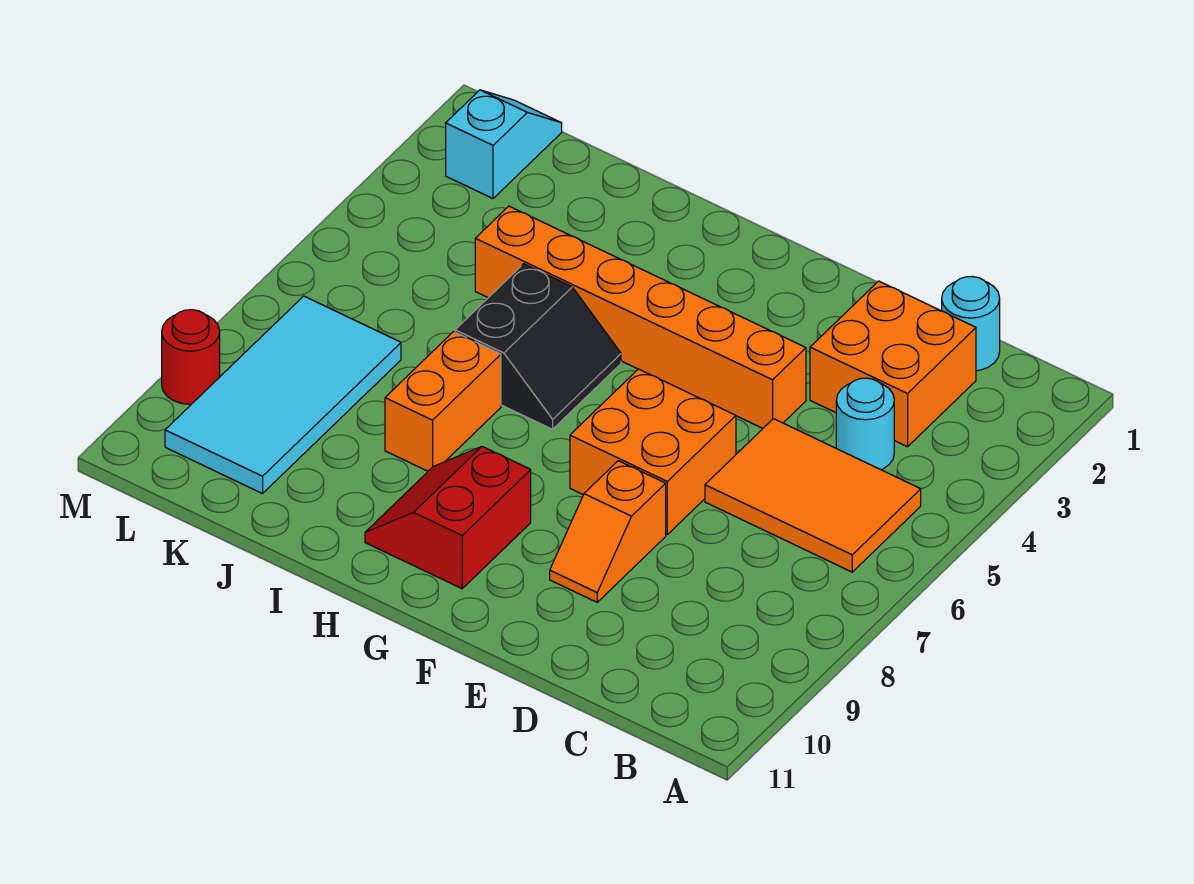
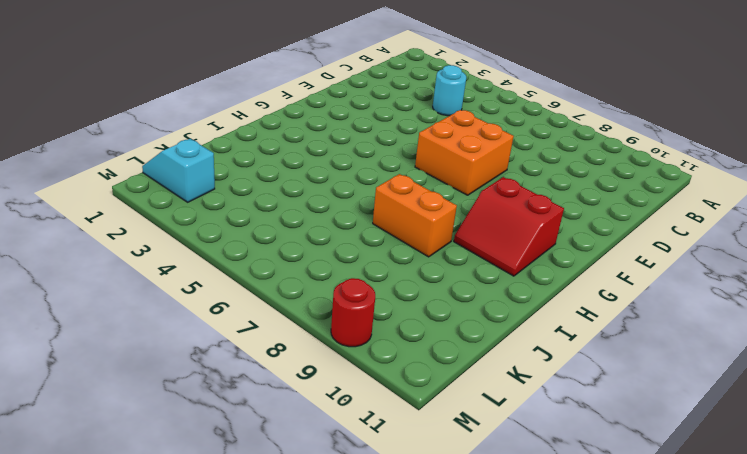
none -> orange 2x3 tile [705,419,921,572]
none -> cyan 1x1 round brick [942,277,1000,371]
none -> orange 2x2 brick [810,281,976,447]

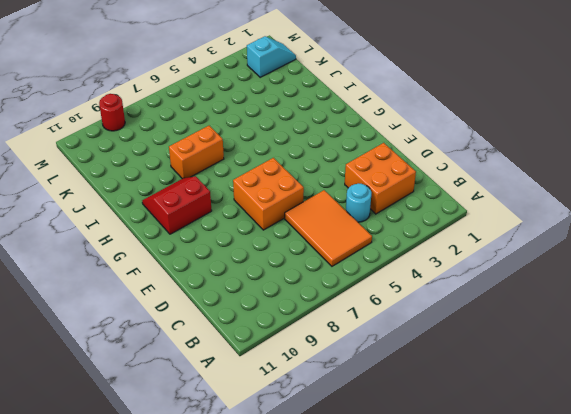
none -> cyan 1x1 round brick [942,277,1000,371]
none -> orange 1x6 brick [475,206,806,428]
none -> orange 1x2 slope [550,461,666,602]

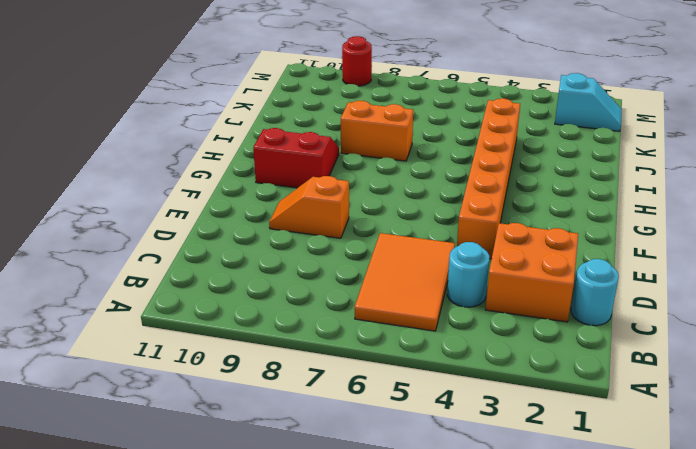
none -> orange 2x2 brick [570,369,736,534]
none -> black 2x2 slope [455,264,621,429]
none -> cyan 2x4 tile [165,296,401,494]

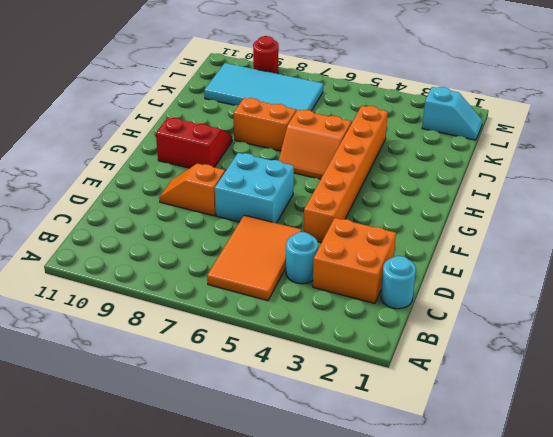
cyan 2x2 brick [215,153,294,223] -> orange 2x2 brick [570,369,736,534]
orange 2x2 slope [279,110,351,179] -> black 2x2 slope [455,264,621,429]

